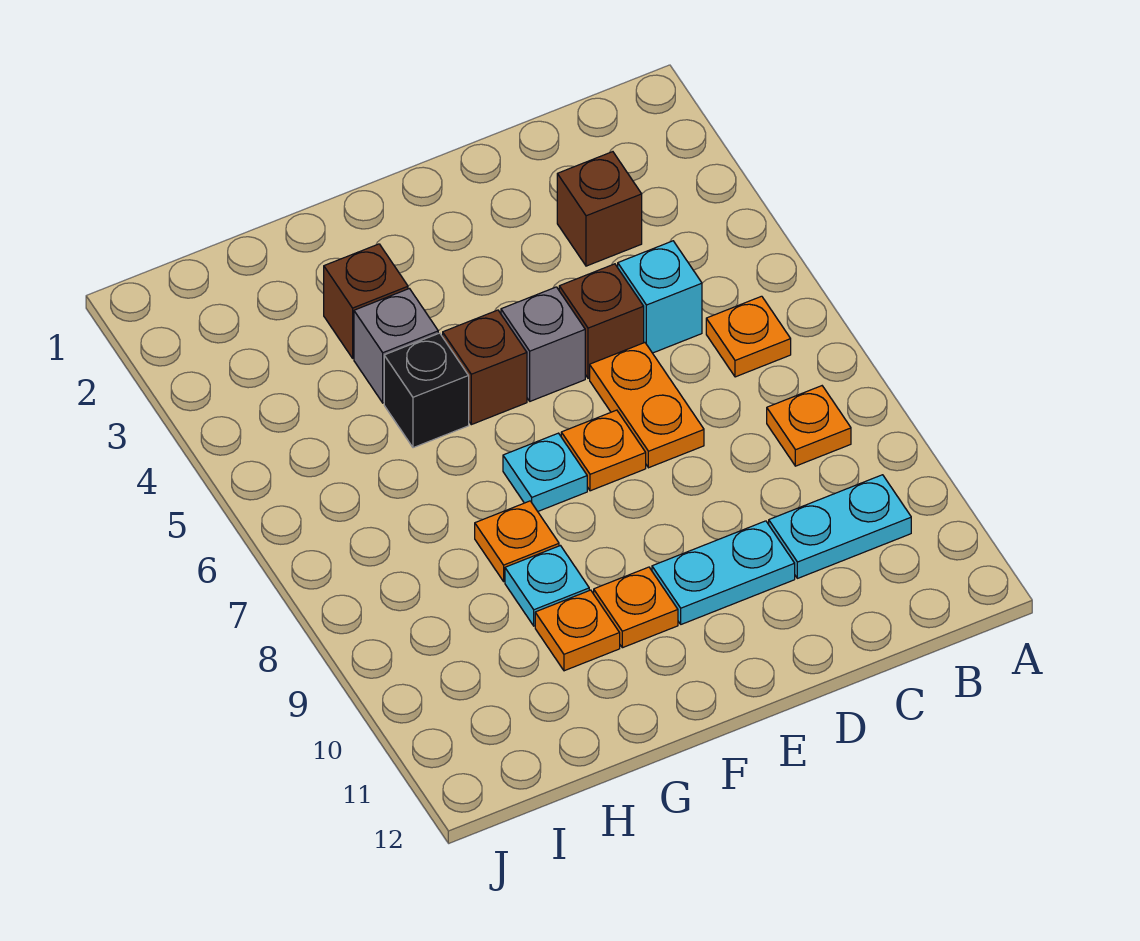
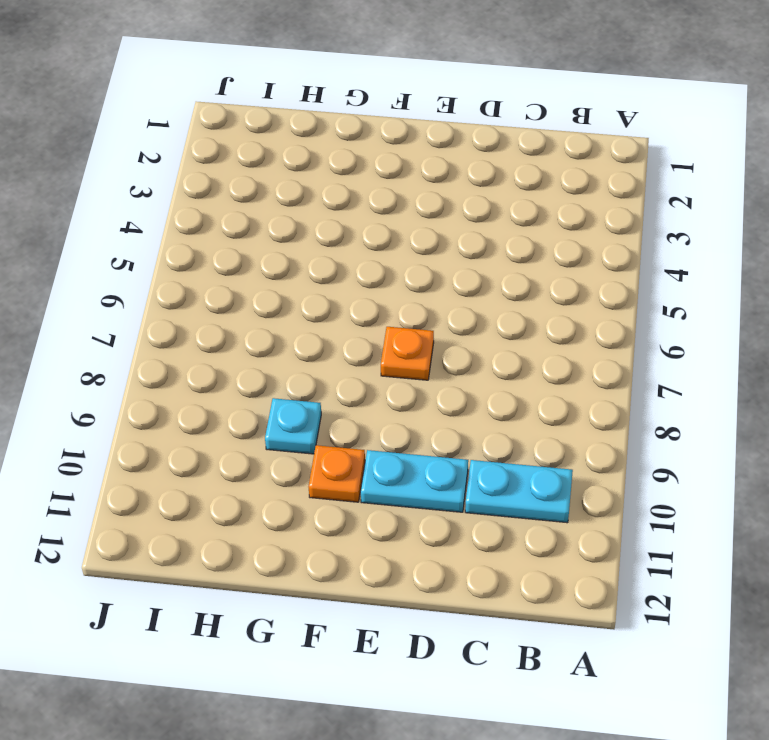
none -> orange 1x1 plate [706,296,791,377]
none -> orange 1x1 plate [767,386,851,466]
none -> brown 1x1 brick [557,152,642,266]

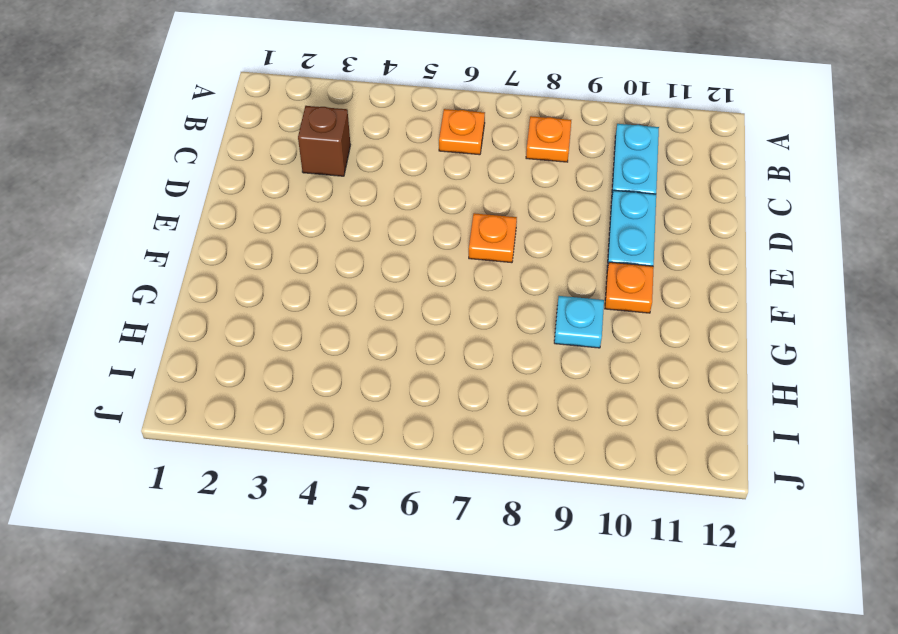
none -> cyan 1x1 brick [618,241,702,353]
none -> brown 1x1 brick [559,264,644,378]
none -> orange 1x2 plate [590,343,704,468]

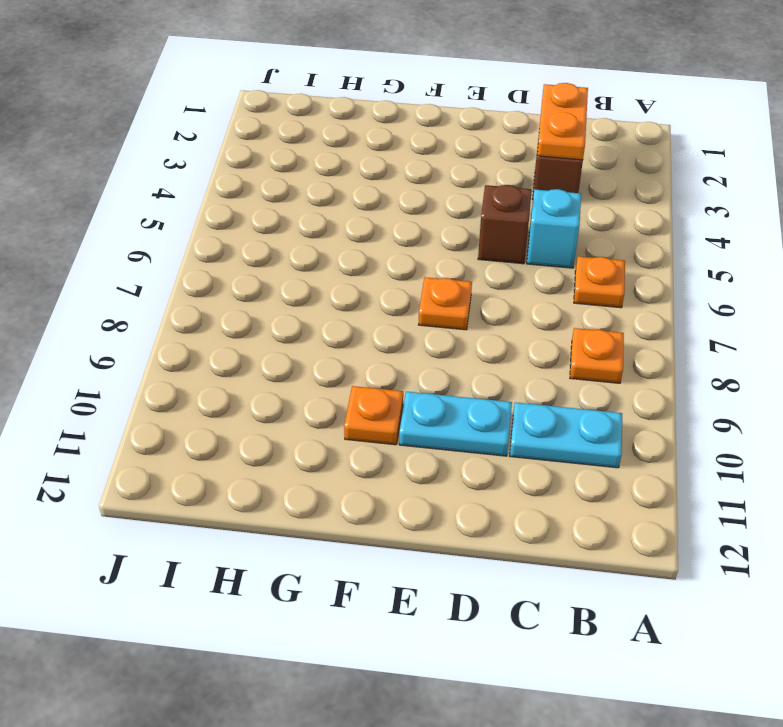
orange 1x2 plate [537,83,588,160] -> orange 1x2 plate moved to [590,343,704,468]
none -> grey 1x1 brick [501,287,585,401]
none -> brown 1x1 brick [443,310,527,425]
none -> cyan 1x1 plate [503,433,587,511]

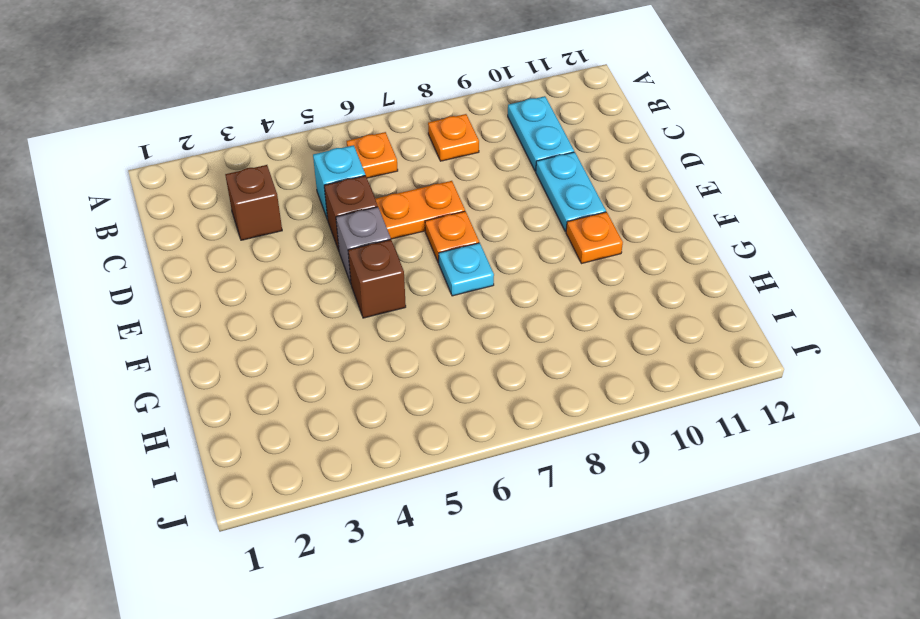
none -> brown 1x1 brick [324,244,408,358]
none -> grey 1x1 brick [354,289,438,403]
none -> black 1x1 brick [384,333,469,448]

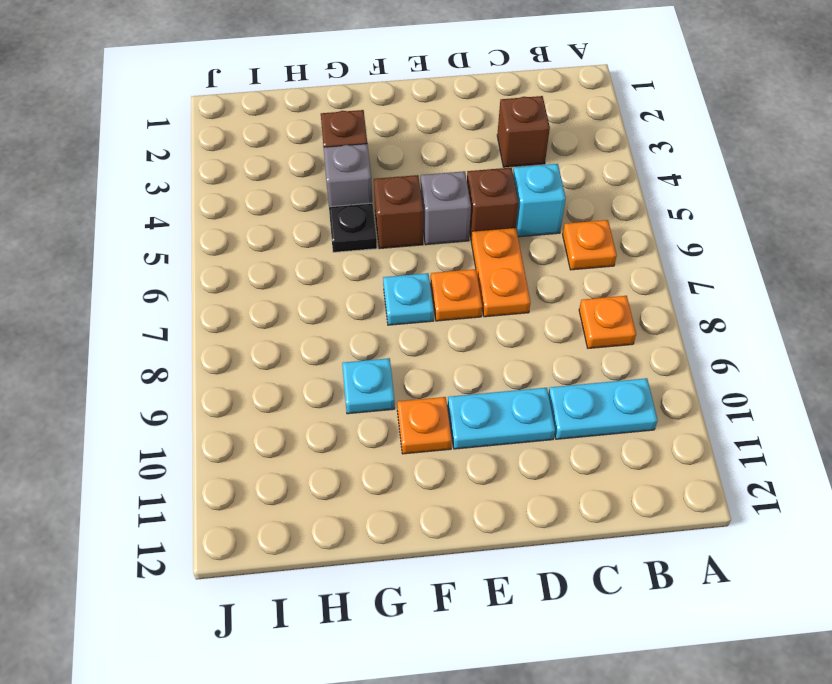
black 1x1 plate [329,203,377,252] -> black 1x1 brick [384,333,469,448]
none -> orange 1x1 plate [475,501,559,581]
none -> orange 1x1 plate [535,590,620,671]

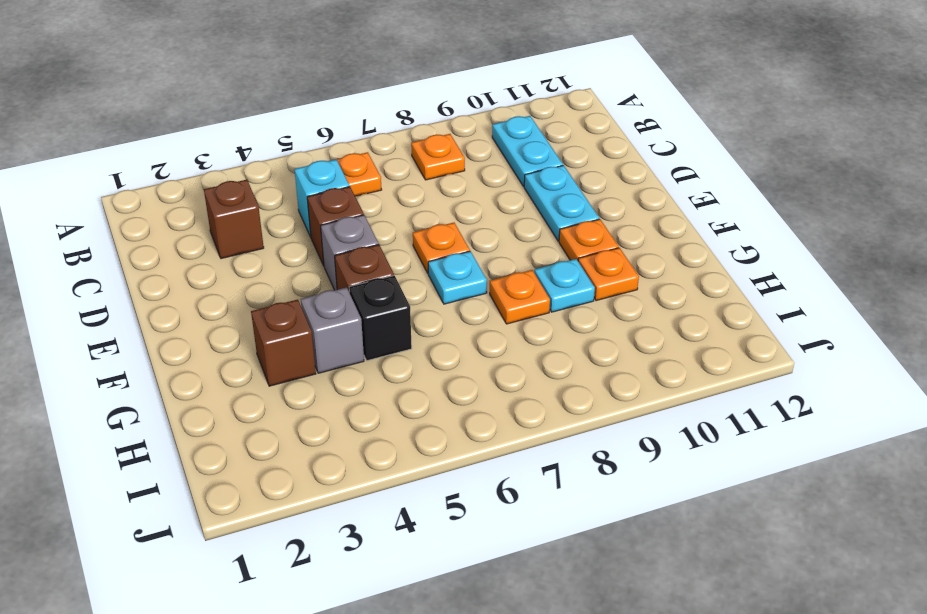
none -> orange 1x2 plate [590,343,704,468]

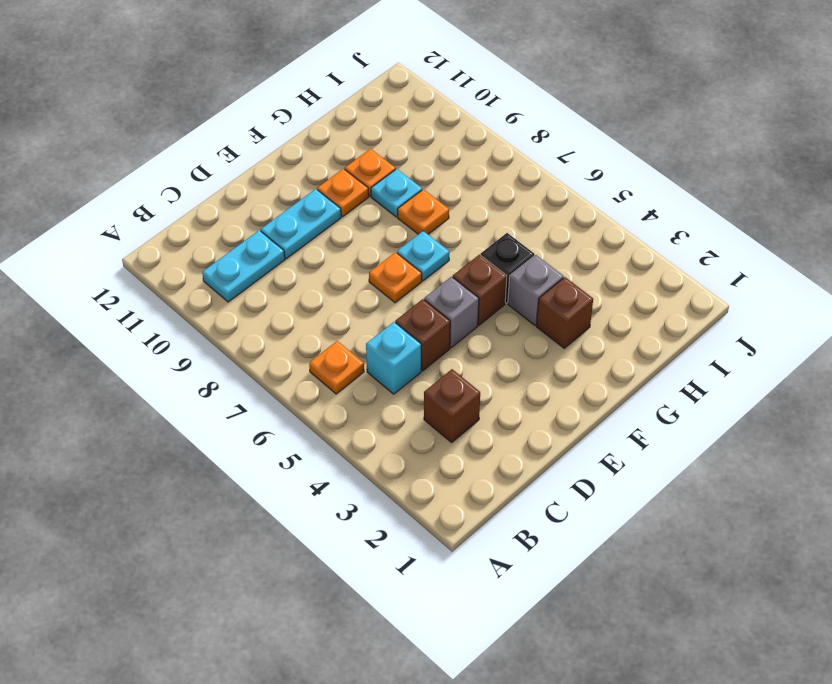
none -> orange 1x1 plate [767,386,851,466]
none -> orange 1x2 plate [590,343,704,468]

